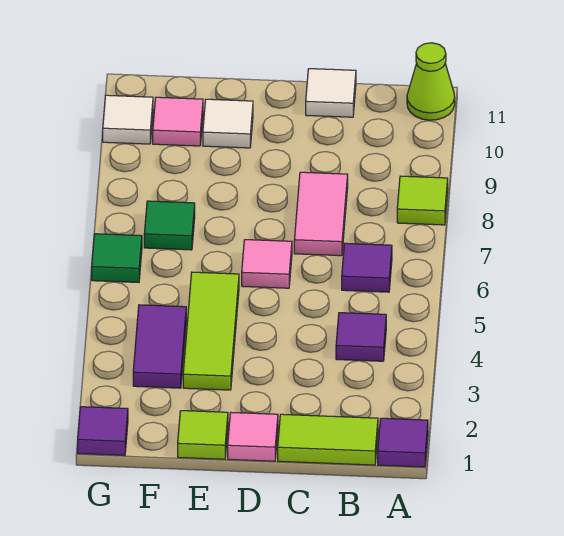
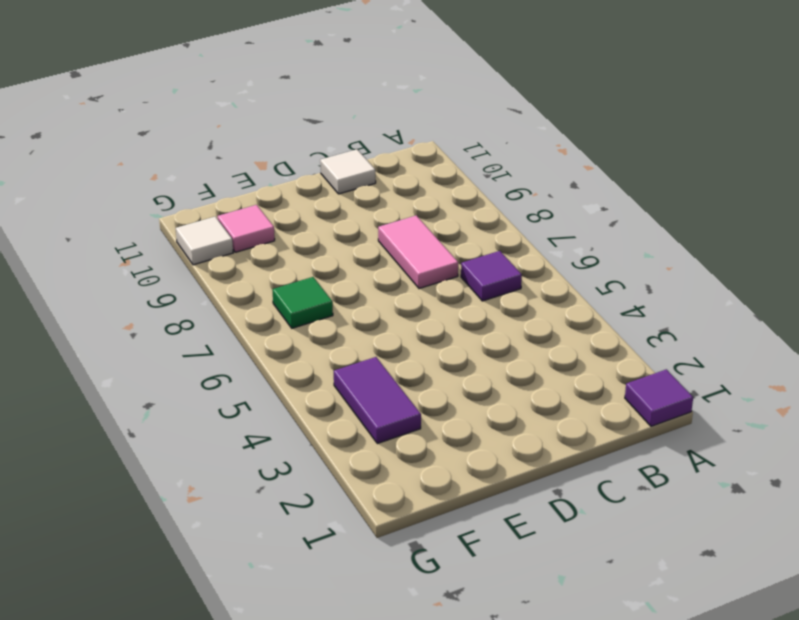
none -> lime 1x1 tile [397,176,448,225]
none -> lime 1x1 cone [407,43,455,120]
none -> lime 1x2 tile [278,414,378,465]

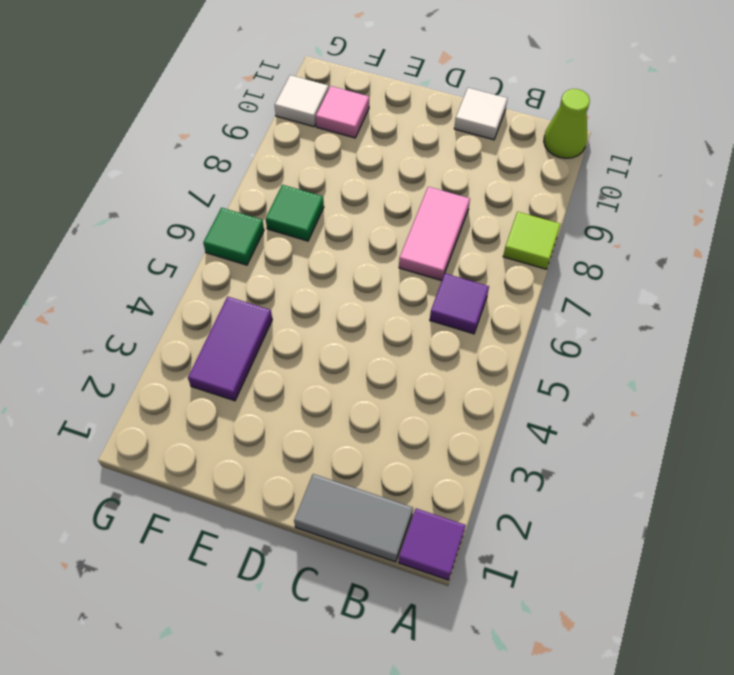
grey 1x2 tile [294,474,413,562] -> lime 1x2 tile [278,414,378,465]
none -> purple 1x1 tile [336,313,386,361]
none -> pink 1x1 tile [228,412,278,461]
none -> pink 1x1 tile [242,240,292,288]

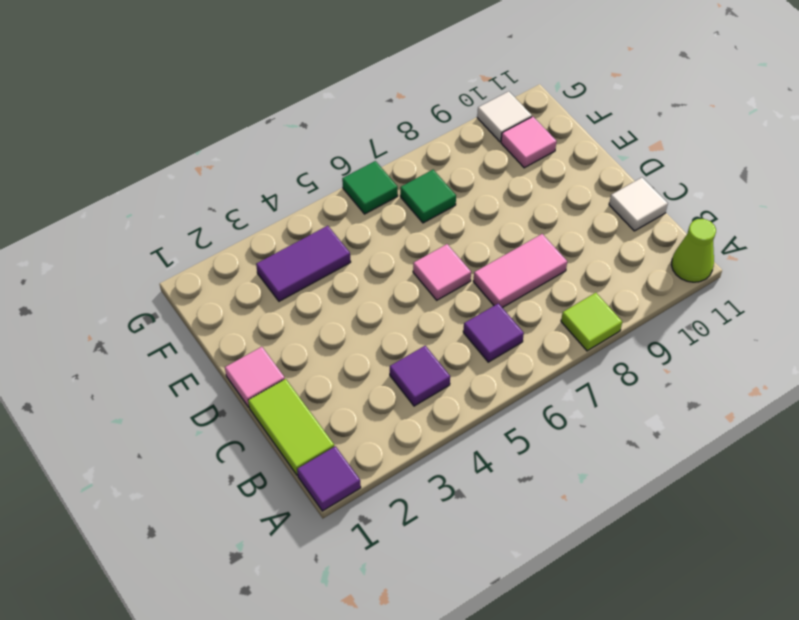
none -> lime 1x1 tile [178,411,228,459]
none -> lime 1x3 tile [183,272,239,390]
none -> white 1x1 tile [203,99,253,148]

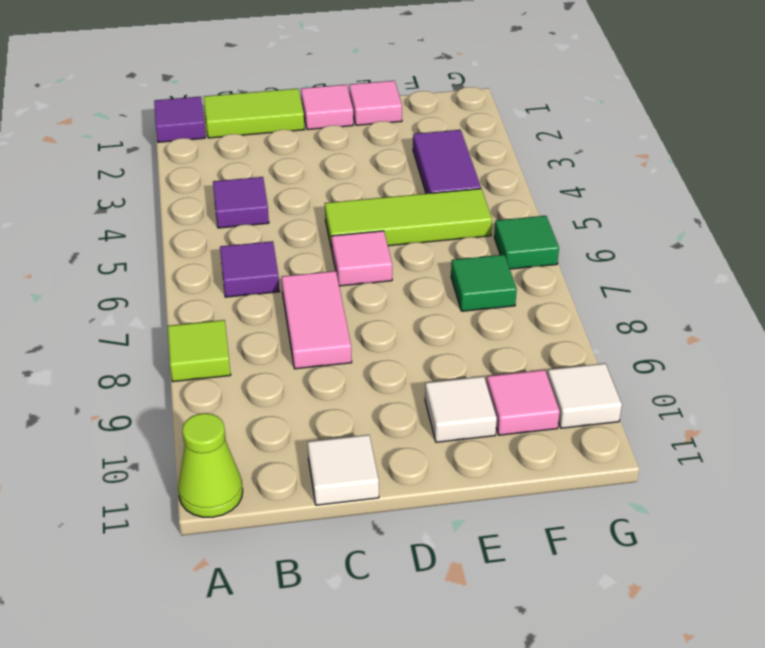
lime 1x3 tile [325,189,492,250] -> lime 1x3 tile turned to [183,272,239,390]
pink 1x1 tile [349,81,402,125] -> lime 1x1 tile [178,411,228,459]
none -> purple 1x1 tile [78,407,128,455]

